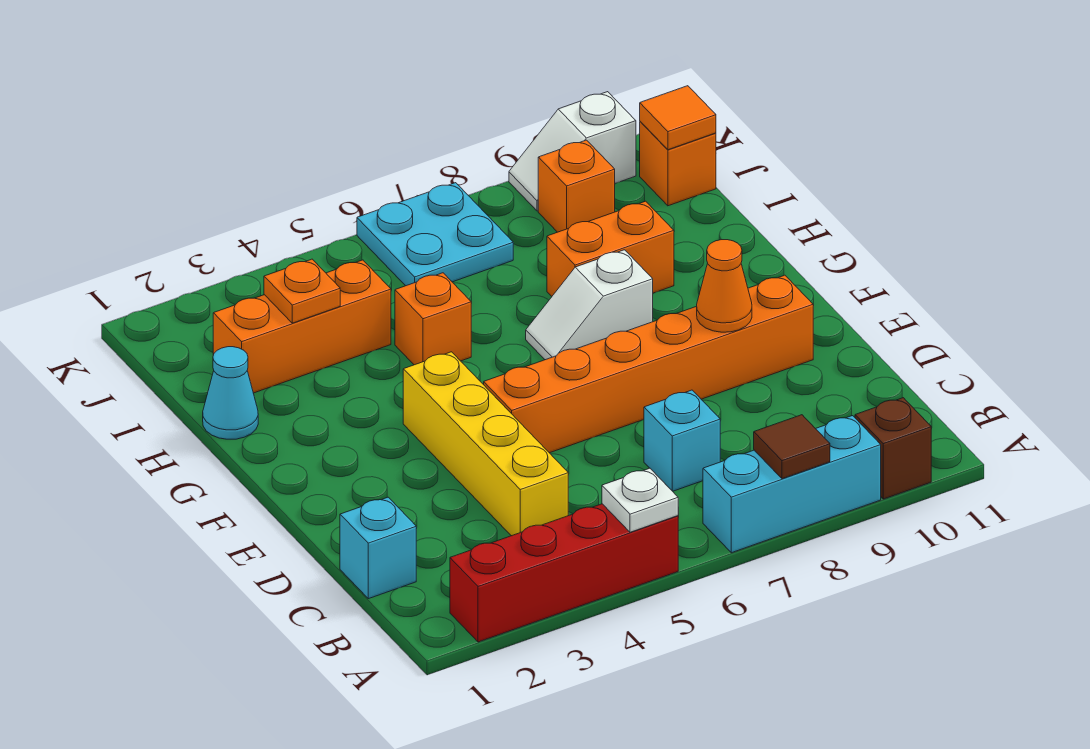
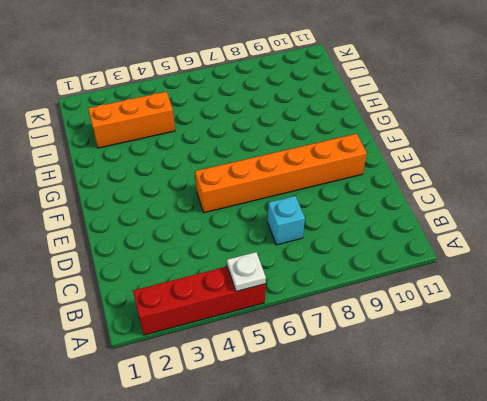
none -> cyan 1x3 brick [703,416,881,553]
none -> brown 1x1 brick [855,398,931,499]
none -> cyan 1x1 brick [340,497,416,599]

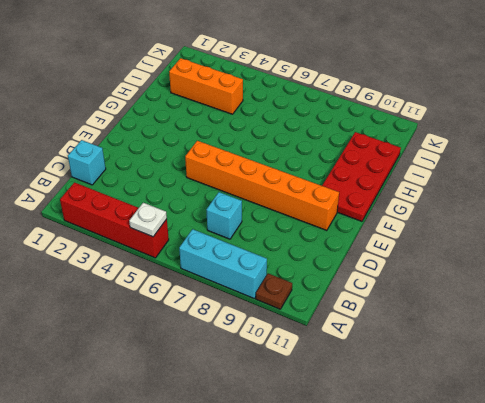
brown 1x1 plate [256,273,292,309] -> brown 1x1 brick [855,398,931,499]
red 2x4 plate [322,132,401,221] -> none
none -> yellow 1x4 brick [403,352,568,536]
none -> white 1x2 slope [526,250,653,360]
none -> cyan 1x1 cone [203,347,258,439]

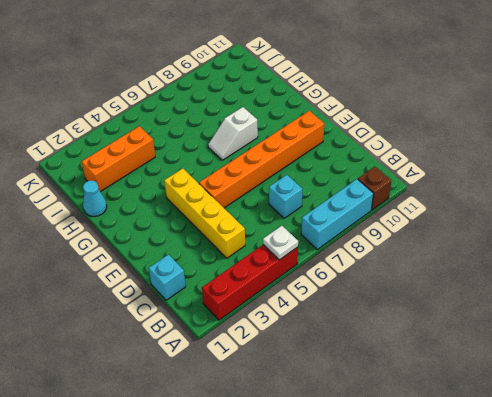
none -> orange 1x1 brick [395,273,471,365]
none -> orange 1x2 brick [547,201,674,296]
none -> cyan 2x2 plate [357,183,513,286]

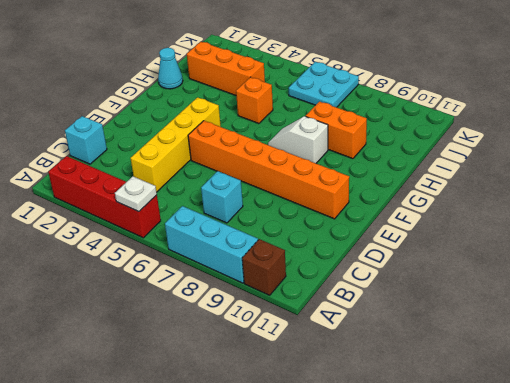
none -> orange 1x1 brick [538,140,615,232]
none -> orange 1x1 brick [640,122,716,206]
none -> white 1x2 slope [509,92,636,211]

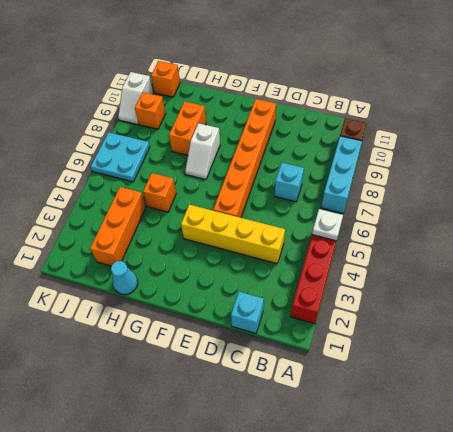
none -> brown 1x1 tile [754,415,830,479]
none -> orange 1x1 cone [697,240,752,332]
none -> orange 1x1 plate [264,259,340,323]

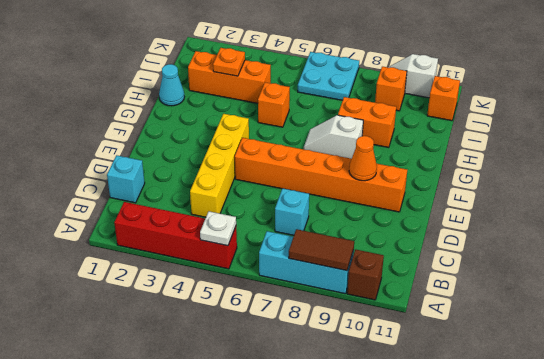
brown 1x2 tile [289,229,354,271] -> brown 1x1 tile [754,415,830,479]
none -> orange 1x1 tile [640,86,716,150]

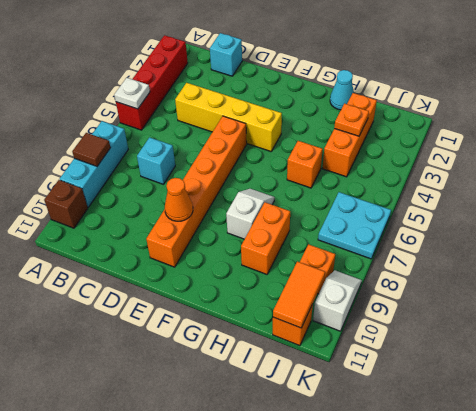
orange 1x2 tile [273,261,325,328] -> orange 1x1 tile [640,86,716,150]

